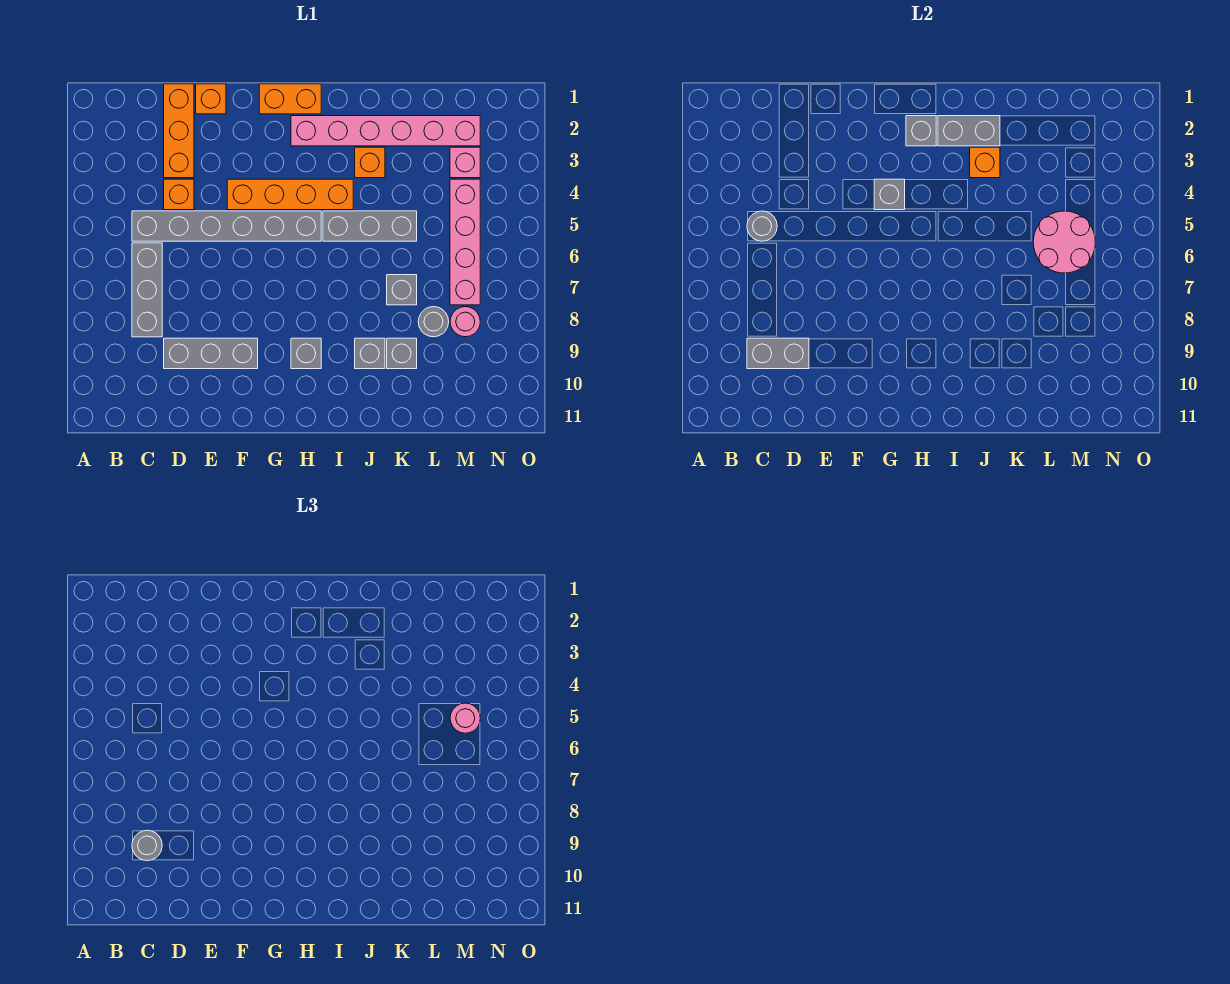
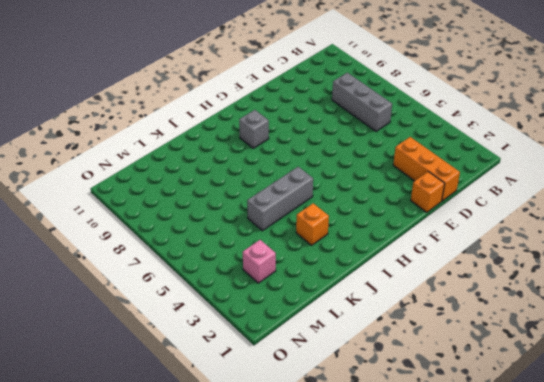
none -> grey 1x6 brick [132,211,321,241]
none -> orange 1x1 brick [164,179,194,210]
none -> grey 1x3 brick [164,338,258,369]

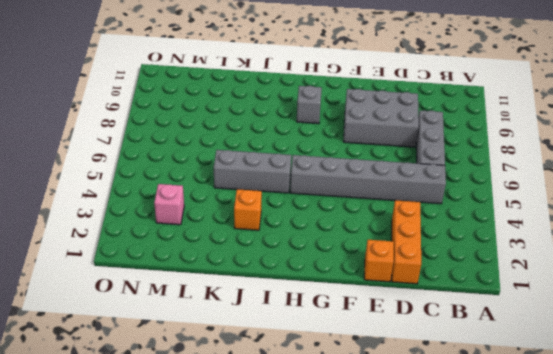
grey 2x3 brick [343,89,419,147] -> grey 1x3 brick [164,338,258,369]
none -> orange 1x1 brick [164,179,194,210]
none -> orange 1x4 brick [227,179,353,210]
none -> orange 1x2 brick [259,84,321,114]

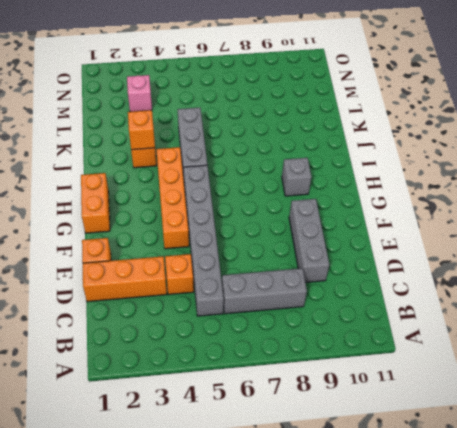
none -> pink 1x6 brick [291,116,480,146]
none -> grey 1x1 brick [355,338,385,369]
none -> grey 1x1 brick [387,275,417,305]

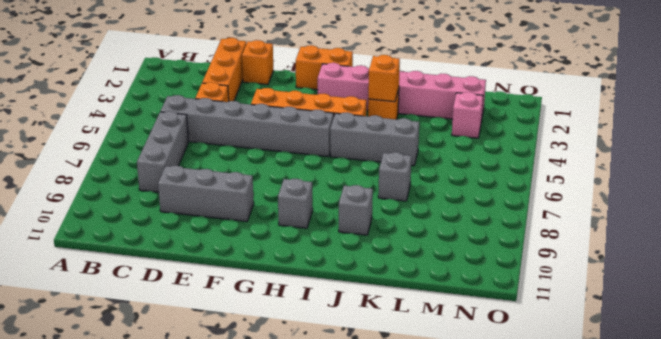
none -> grey 1x1 brick [387,338,417,369]
none -> grey 1x1 round brick [418,307,449,337]
none -> pink 1x4 brick [450,179,480,305]

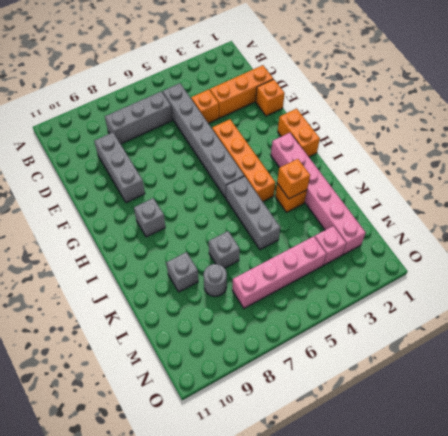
none -> grey 1x1 brick [355,338,385,369]
none -> pink 1x1 round brick [450,307,480,337]
none -> grey 1x1 round brick [747,211,777,241]

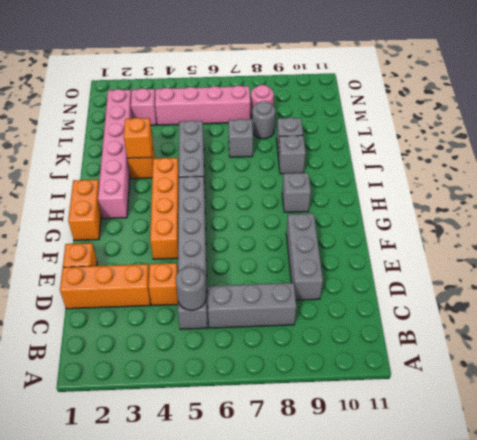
none -> grey 1x2 brick [747,338,809,369]
none -> grey 1x1 brick [874,179,905,210]
none -> grey 1x1 brick [906,116,936,146]

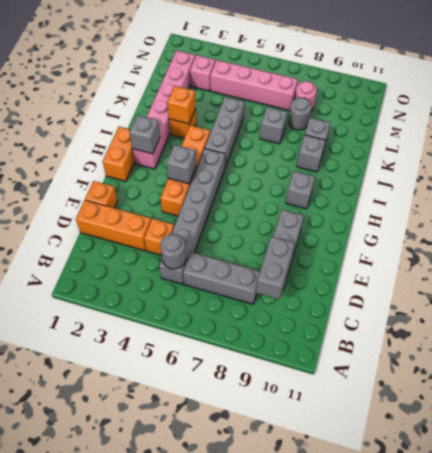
none -> grey 1x2 brick [938,116,1000,146]
none -> pink 2x2 round brick [1033,211,1095,273]
none -> grey 1x1 round brick [132,830,162,861]

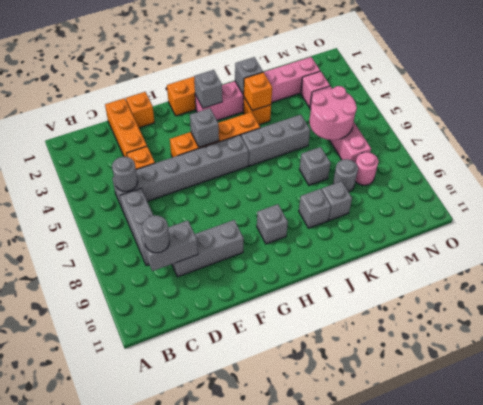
grey 1x1 brick [235,57,263,95] -> grey 1x2 brick [938,116,1000,146]
none -> pink 1x1 round brick [450,703,480,733]

